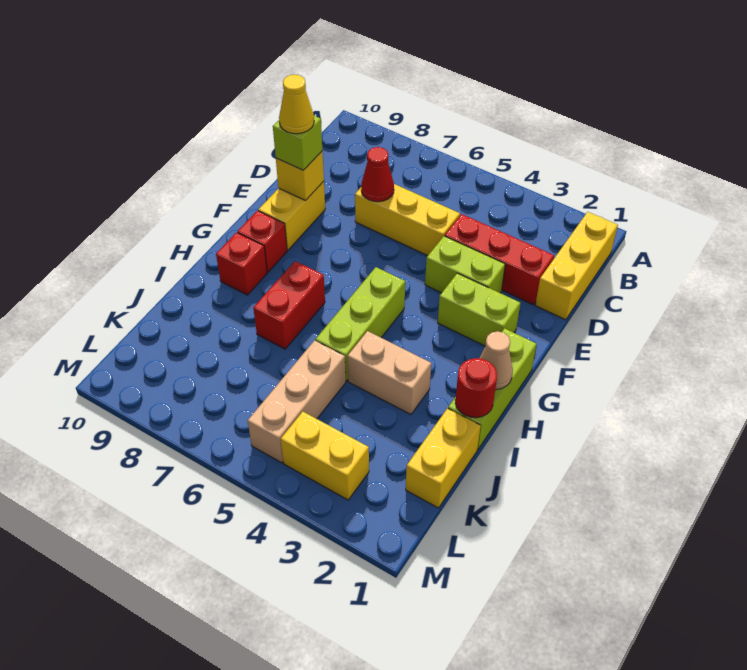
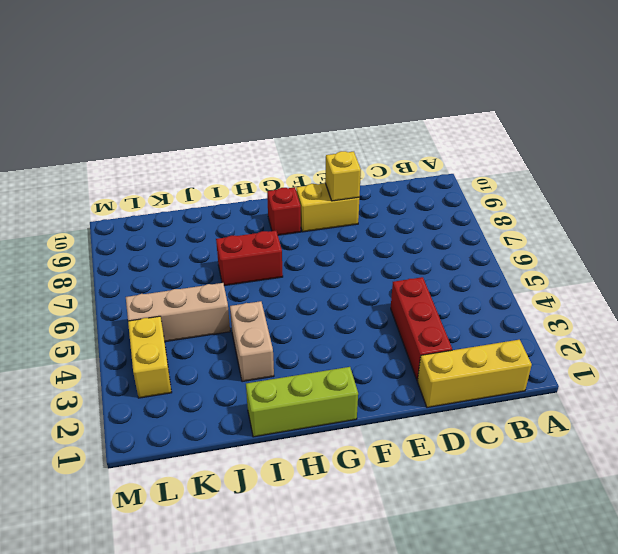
none -> yellow 1x3 brick [355,184,460,256]
none -> lime 1x2 brick [425,236,505,293]
none -> lime 1x2 brick [438,273,520,346]

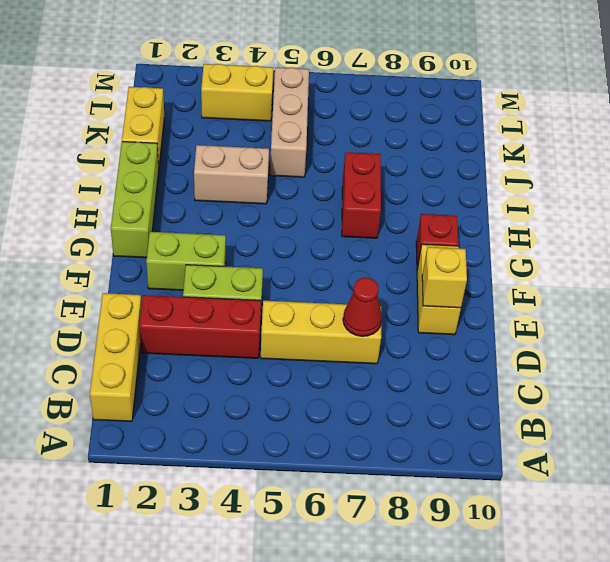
none -> lime 1x3 brick [315,267,405,381]
none -> red 1x1 brick [216,232,267,295]
none -> tan 1x1 cone [479,331,513,390]

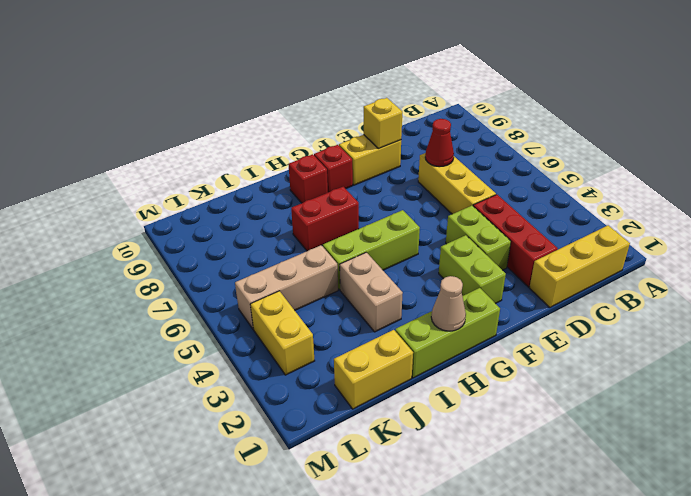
none -> red 1x1 round brick [455,358,497,418]
none -> lime 1x1 brick [273,116,322,170]
none -> yellow 1x1 cone [279,75,314,134]

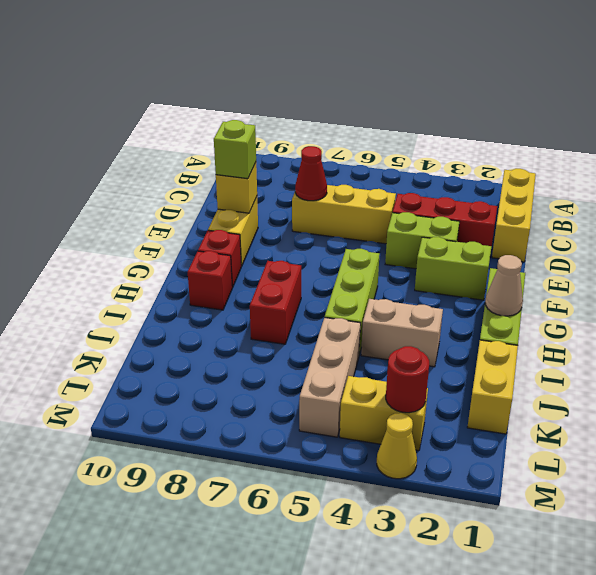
red 1x1 round brick [386,346,429,413] -> red 1x1 round brick moved to [455,358,497,418]
yellow 1x1 cone [377,413,417,479] -> yellow 1x1 cone moved to [279,75,314,134]

